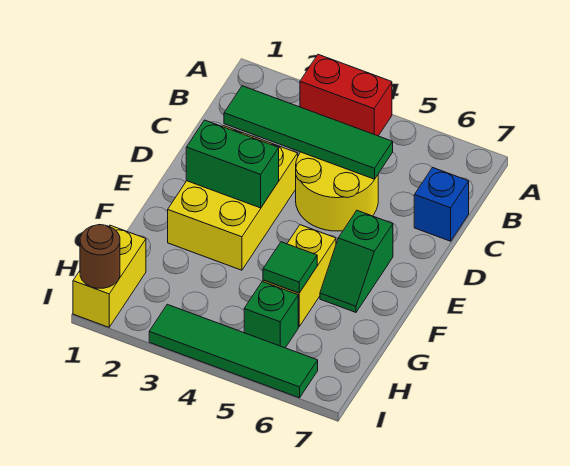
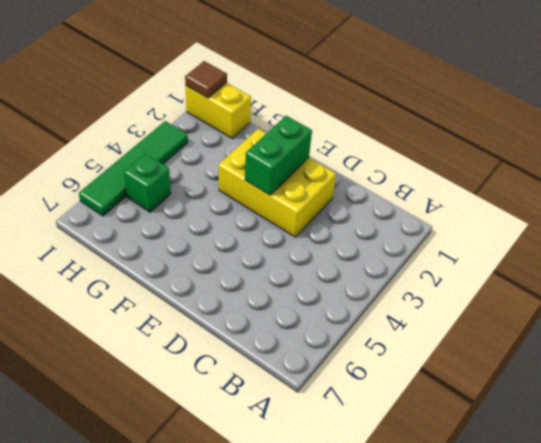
brown 1x1 tile [185,61,227,98] -> brown 1x1 round brick [80,225,120,288]
none -> red 1x2 brick [300,54,392,136]
none -> yellow 2x2 round brick [296,152,378,231]
none -> blue 1x1 brick [414,167,469,241]

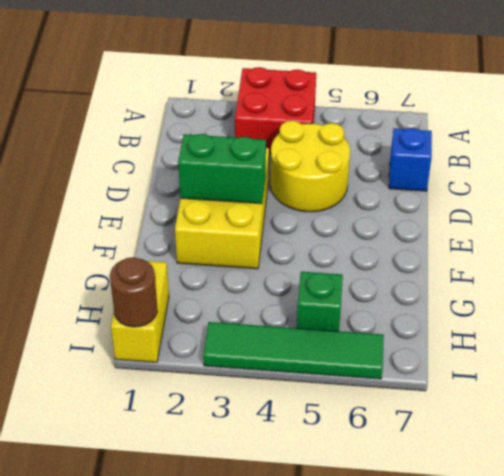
red 2x2 brick [235,67,316,154] -> red 1x2 brick [300,54,392,136]
none -> green 1x2 slope [320,211,393,312]
none -> yellow 1x2 brick [263,225,336,327]
none -> green 1x4 tile [224,86,393,179]

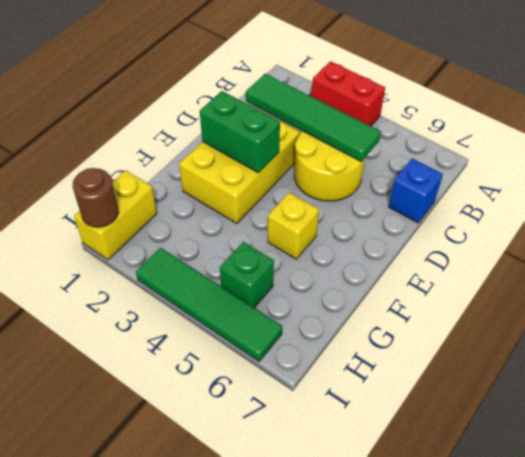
yellow 1x1 brick [268,193,319,259] -> yellow 1x2 brick [263,225,336,327]
none -> green 1x2 slope [320,211,393,312]
none -> green 1x1 tile [263,242,317,293]

